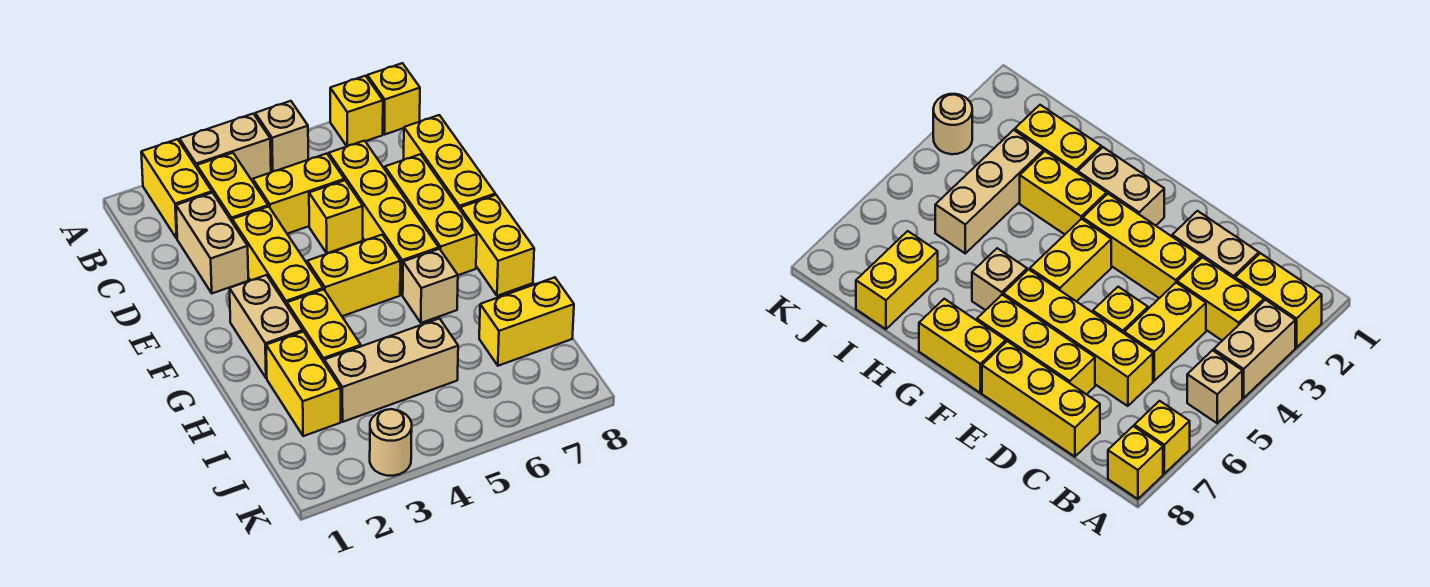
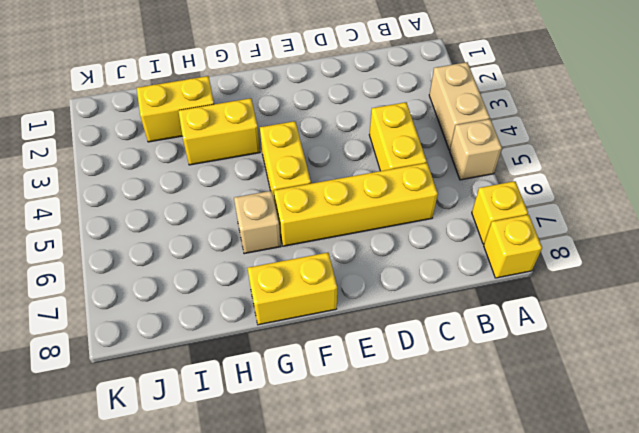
none -> yellow 1x2 brick [141,139,212,238]
none -> yellow 1x2 brick [197,153,268,221]
none -> tan 1x2 brick [176,193,248,293]

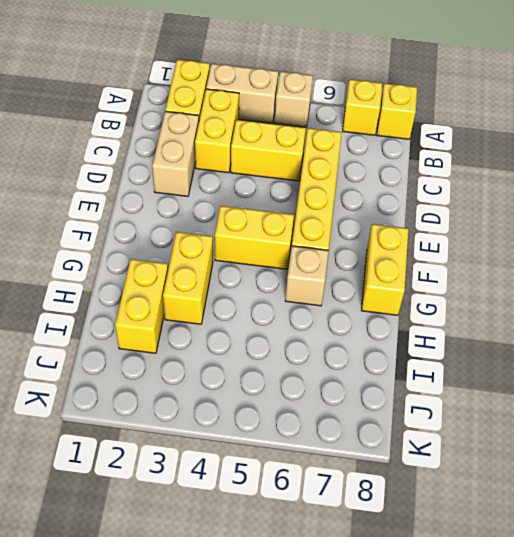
none -> yellow 1x3 brick [404,115,495,209]
none -> yellow 1x3 brick [232,207,323,305]
none -> yellow 1x1 brick [309,180,363,253]

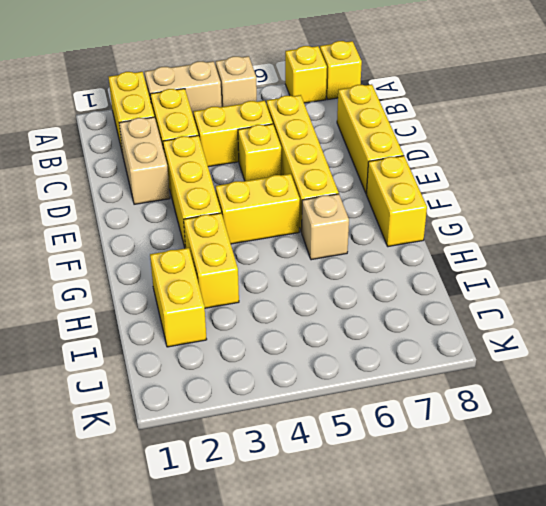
none -> yellow 1x3 brick [385,154,477,275]
none -> tan 1x2 brick [230,275,303,378]
none -> tan 1x3 brick [324,319,458,422]

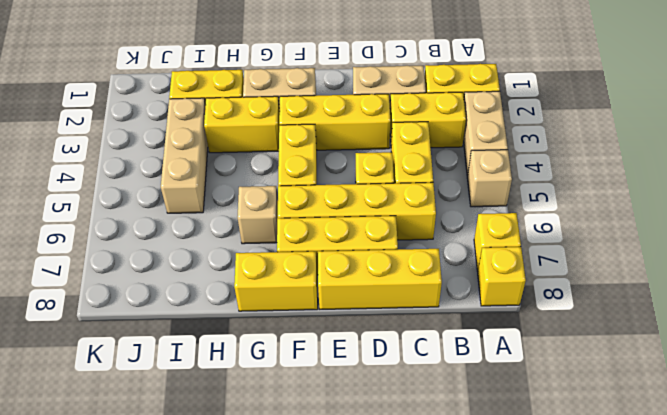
none -> yellow 1x2 brick [479,277,574,366]
none -> tan 1x1 round brick [370,409,412,476]

